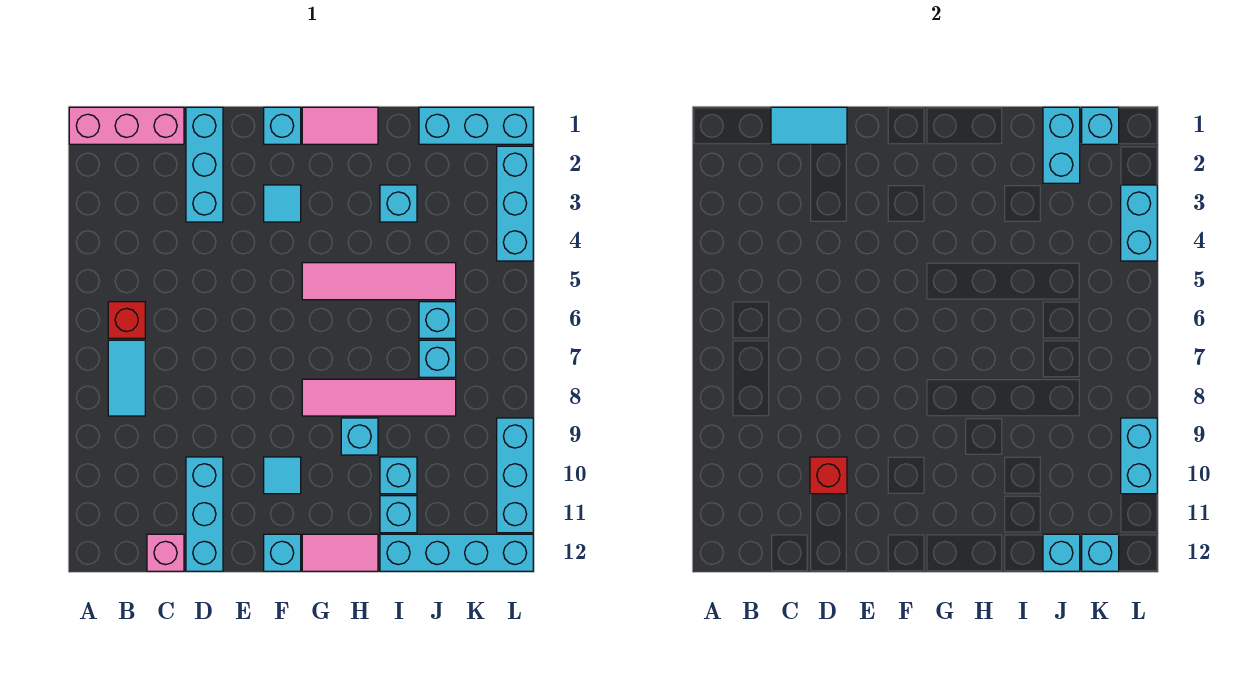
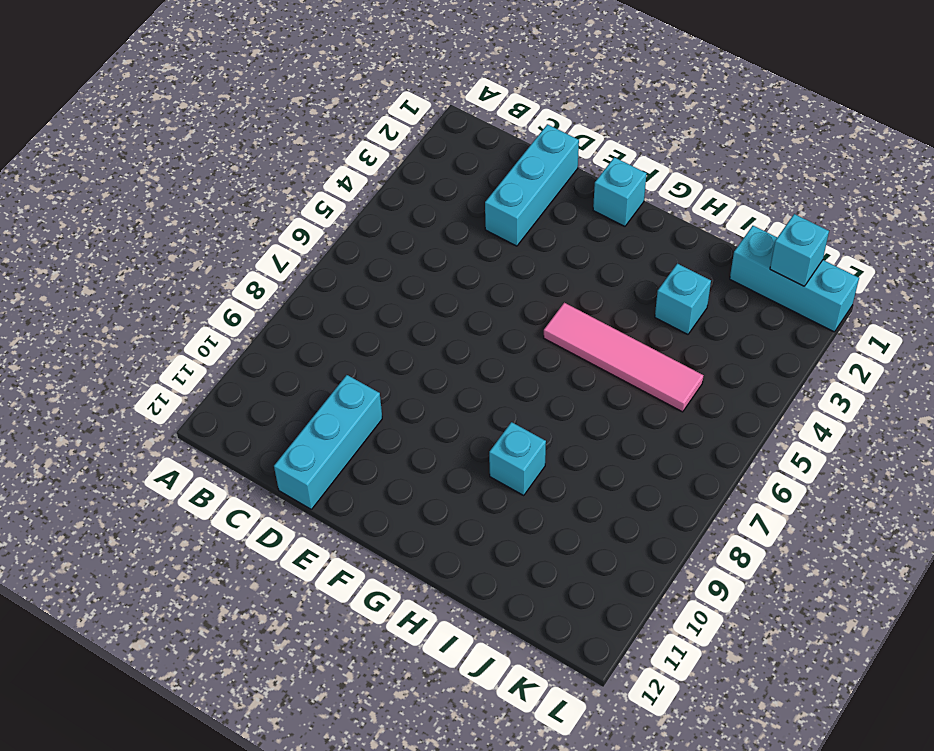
none -> pink 1x3 brick [69,107,184,144]
none -> red 1x1 brick [108,302,145,338]
none -> cyan 1x2 tile [108,340,145,416]
none -> pink 1x1 brick [147,534,184,571]

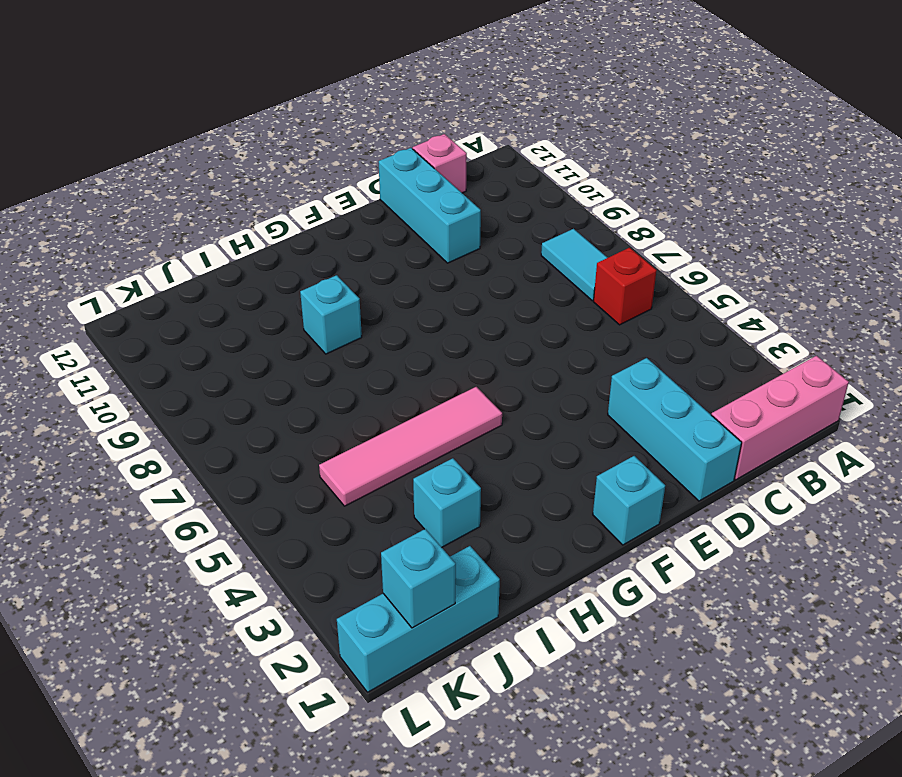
none -> cyan 1x1 tile [264,185,301,222]
none -> cyan 1x1 tile [264,457,301,494]
none -> cyan 1x1 brick [264,534,301,571]
none -> pink 1x2 tile [302,107,378,144]

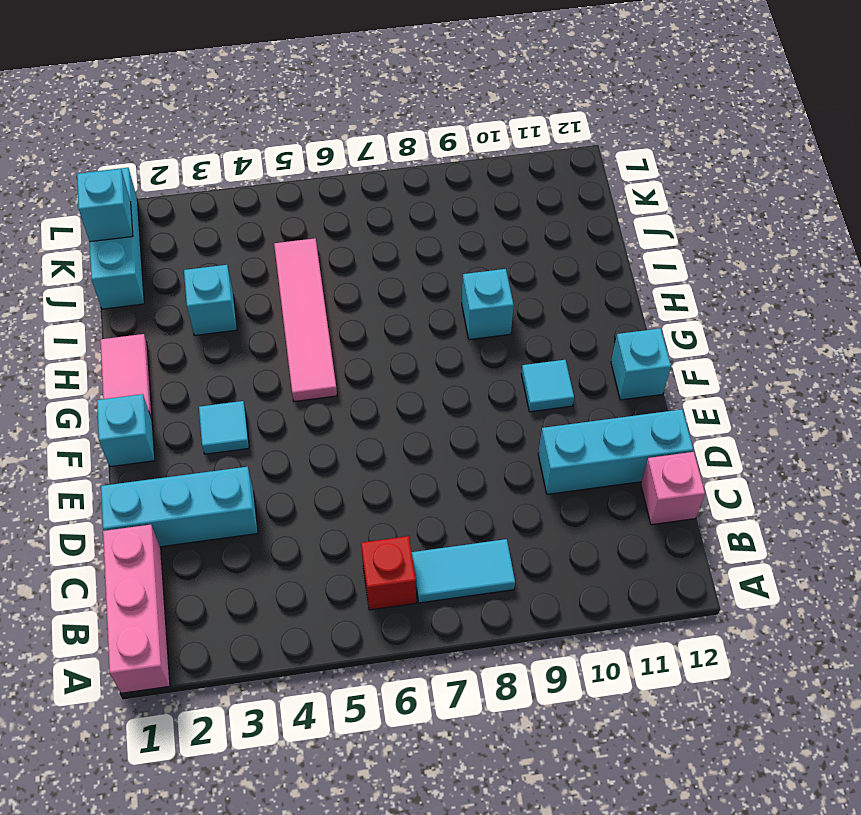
none -> pink 1x4 tile [302,379,456,416]
none -> pink 1x2 tile [302,534,378,571]
none -> cyan 1x1 brick [380,457,417,494]
none -> cyan 1x1 brick [380,496,417,533]

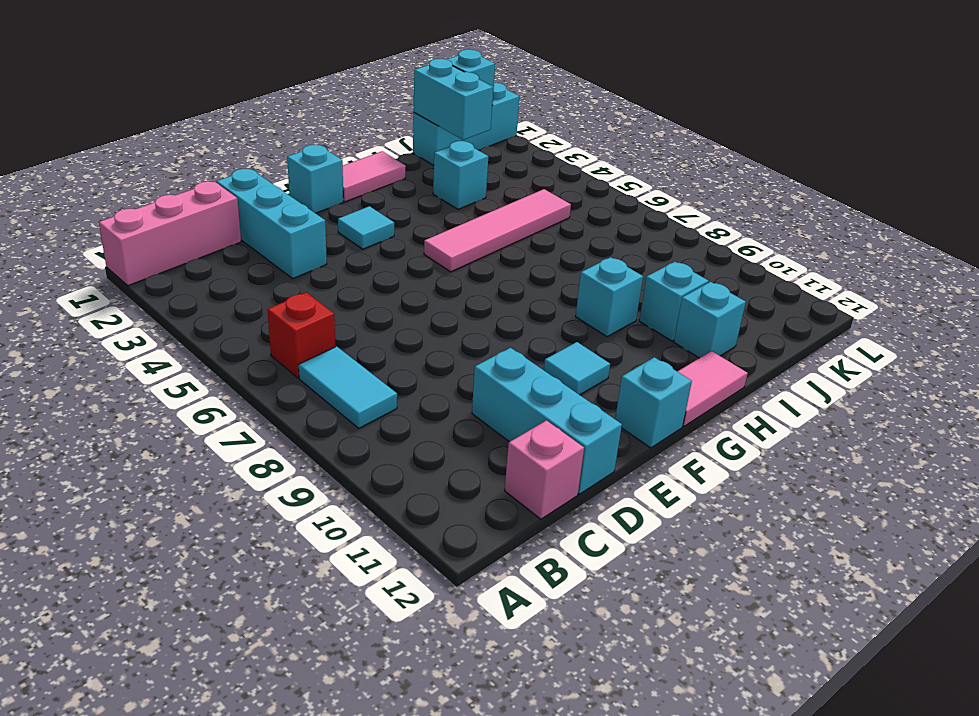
none -> pink 1x4 tile [302,379,456,416]
none -> cyan 1x4 brick [380,534,533,571]
none -> cyan 1x1 brick [419,302,456,338]
none -> cyan 1x1 brick [419,340,456,377]

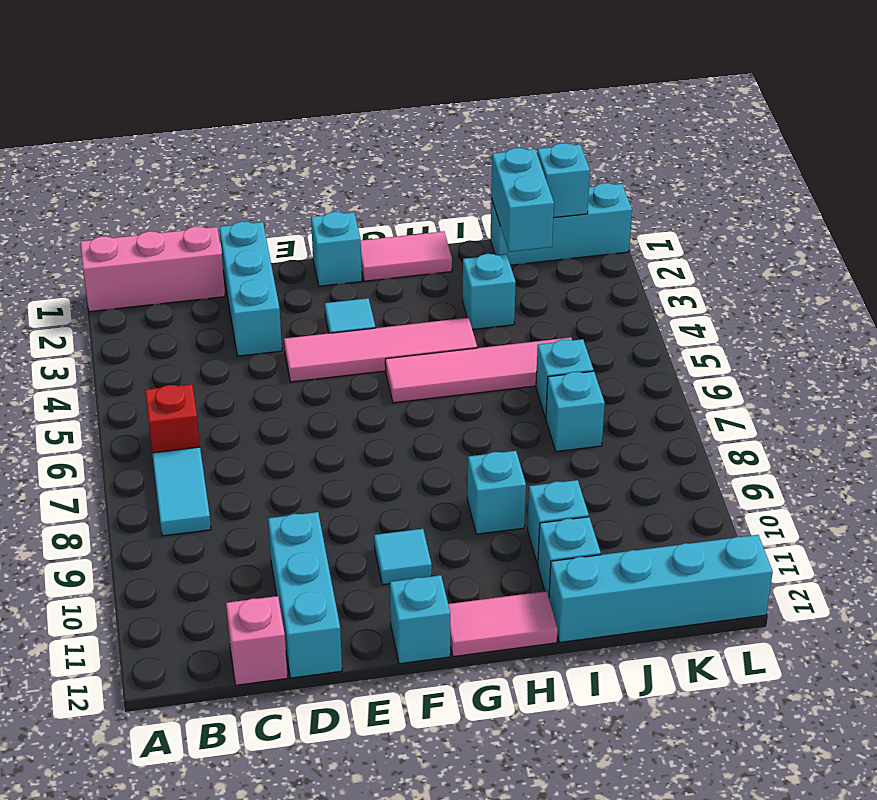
pink 1x4 tile [284,318,477,382] -> pink 1x4 tile moved to [302,379,456,416]
none -> cyan 1x3 brick [497,146,533,261]
none -> cyan 1x3 brick [497,418,533,533]
none -> cyan 1x2 tile [771,107,847,144]
none -> red 1x1 brick [810,457,847,494]

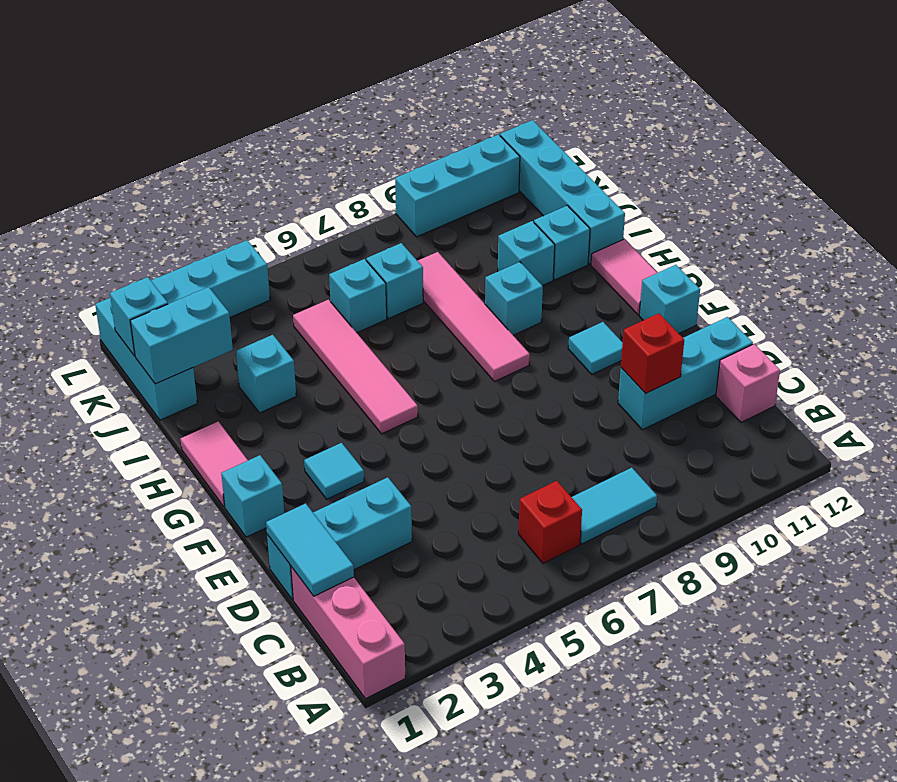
none -> cyan 1x1 brick [1043,534,1080,571]
none -> cyan 1x1 brick [1082,534,1119,571]
none -> cyan 1x2 brick [1121,185,1157,261]
none -> cyan 1x2 brick [1121,418,1157,494]

